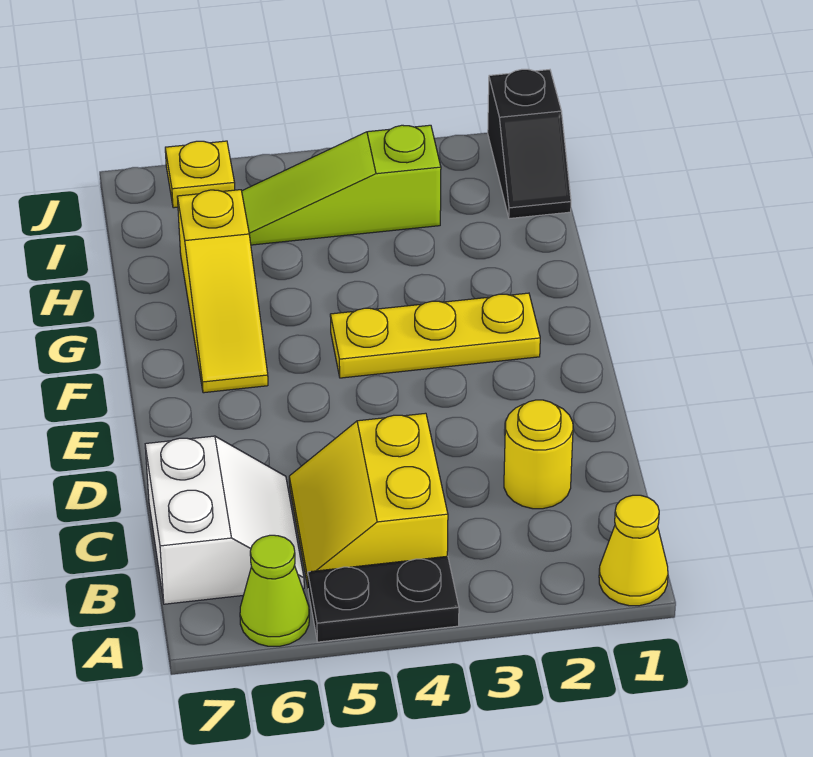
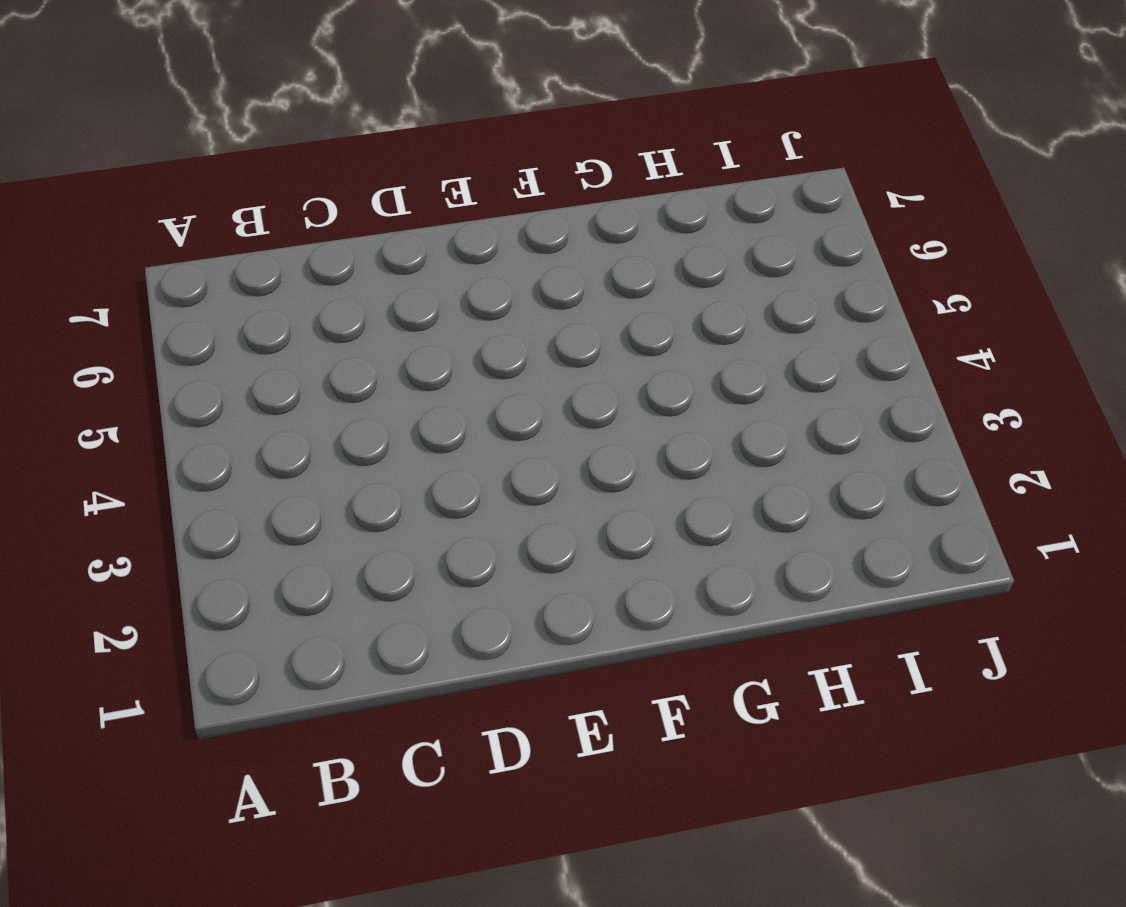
none -> yellow 1x1 cone [599,495,668,606]
none -> black 1x2 plate [308,556,459,642]

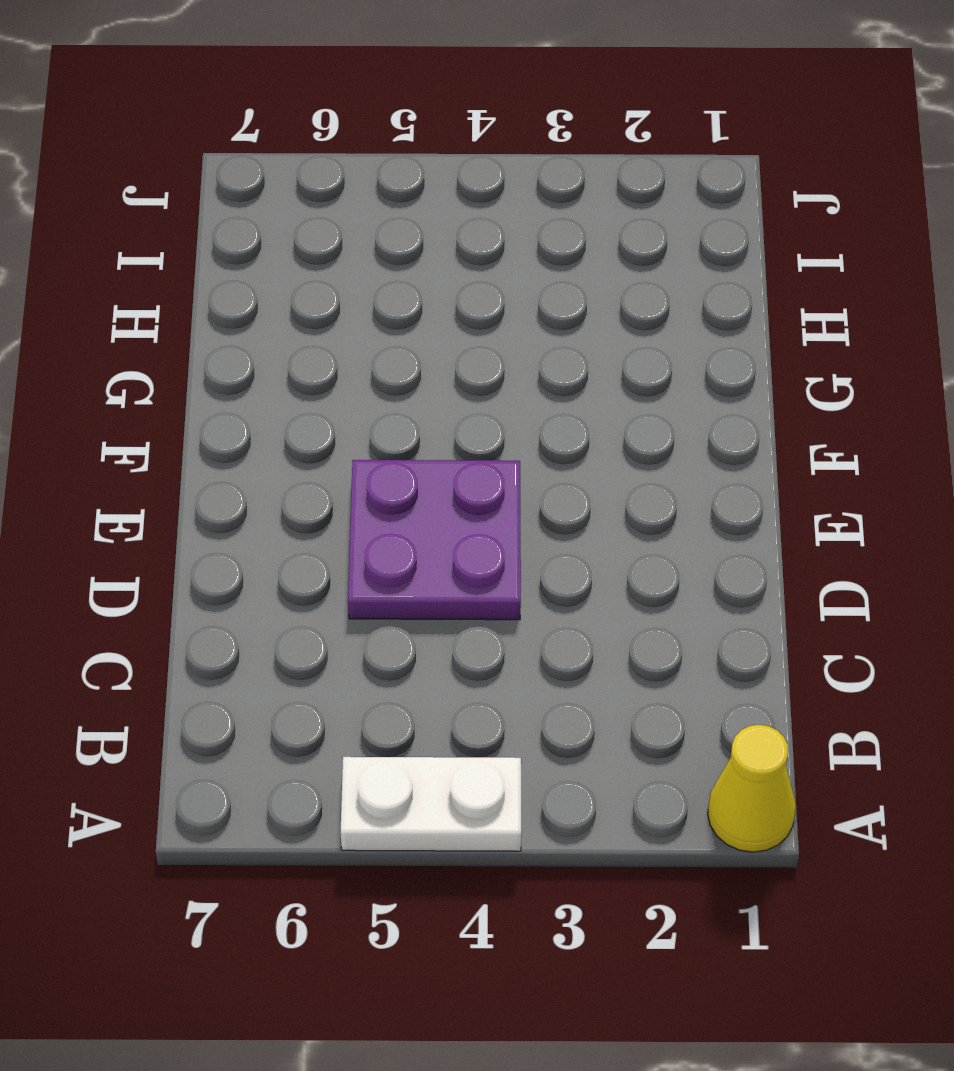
white 1x2 plate [340,757,521,851] -> black 1x2 plate [308,556,459,642]
purple 2x2 plate [348,460,521,620] -> none
none -> lime 1x1 cone [240,535,309,646]
none -> yellow 2x2 slope [289,413,448,586]

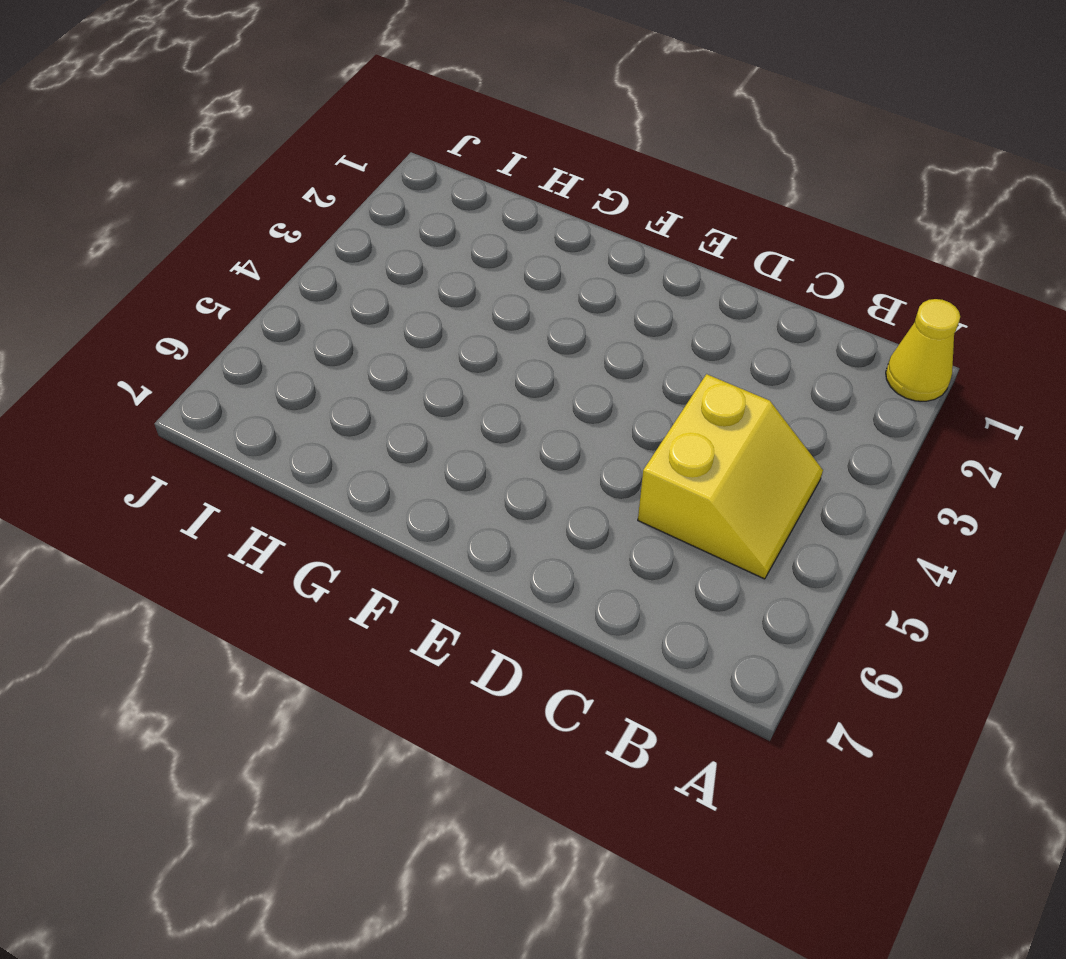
yellow 2x2 slope [638,374,823,579] -> yellow 2x2 slope turned to [289,413,448,586]
none -> black 1x2 plate [308,556,459,642]
none -> lime 1x1 cone [240,535,309,646]

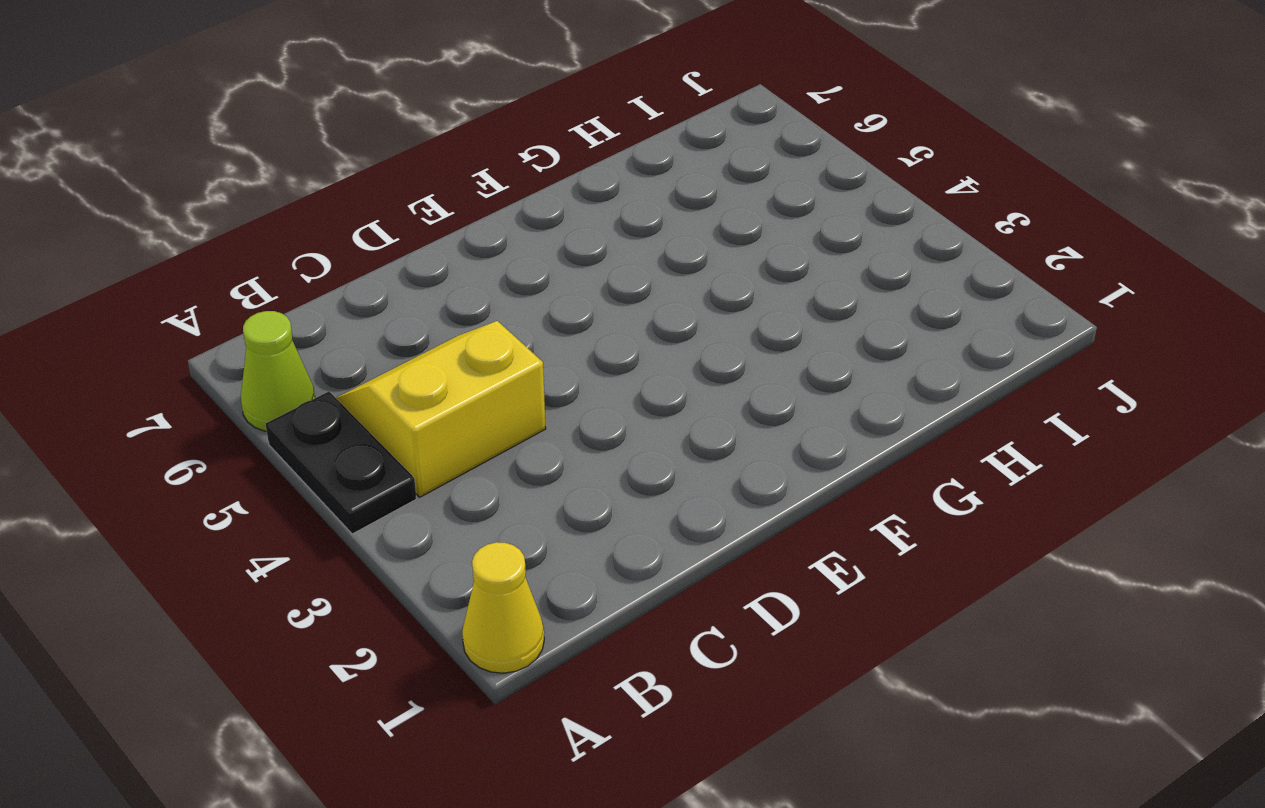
none -> white 2x2 slope [145,436,304,604]
none -> yellow 1x1 round brick [504,400,573,509]

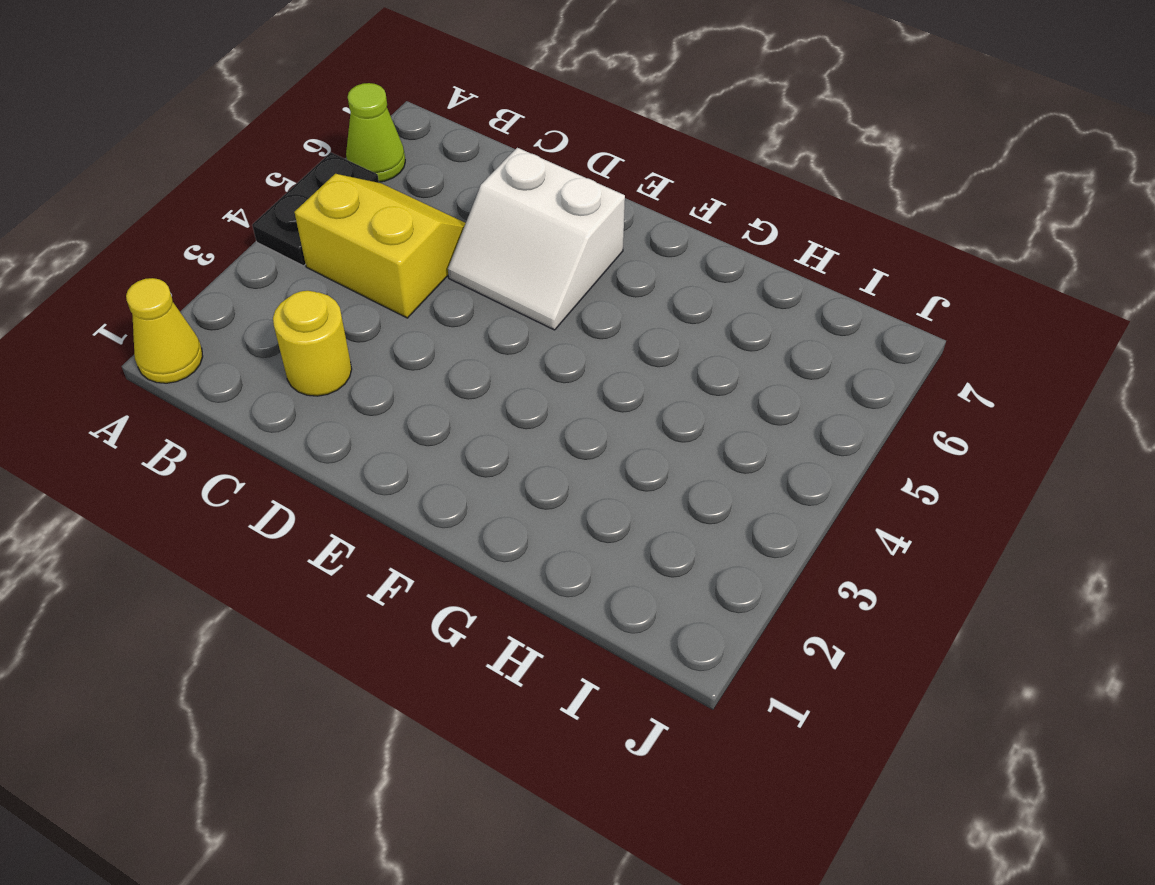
white 2x2 slope [448,148,625,330] -> white 2x2 slope moved to [145,436,304,604]
none -> yellow 1x3 plate [330,293,540,378]
none -> yellow 1x3 slope [177,190,268,393]

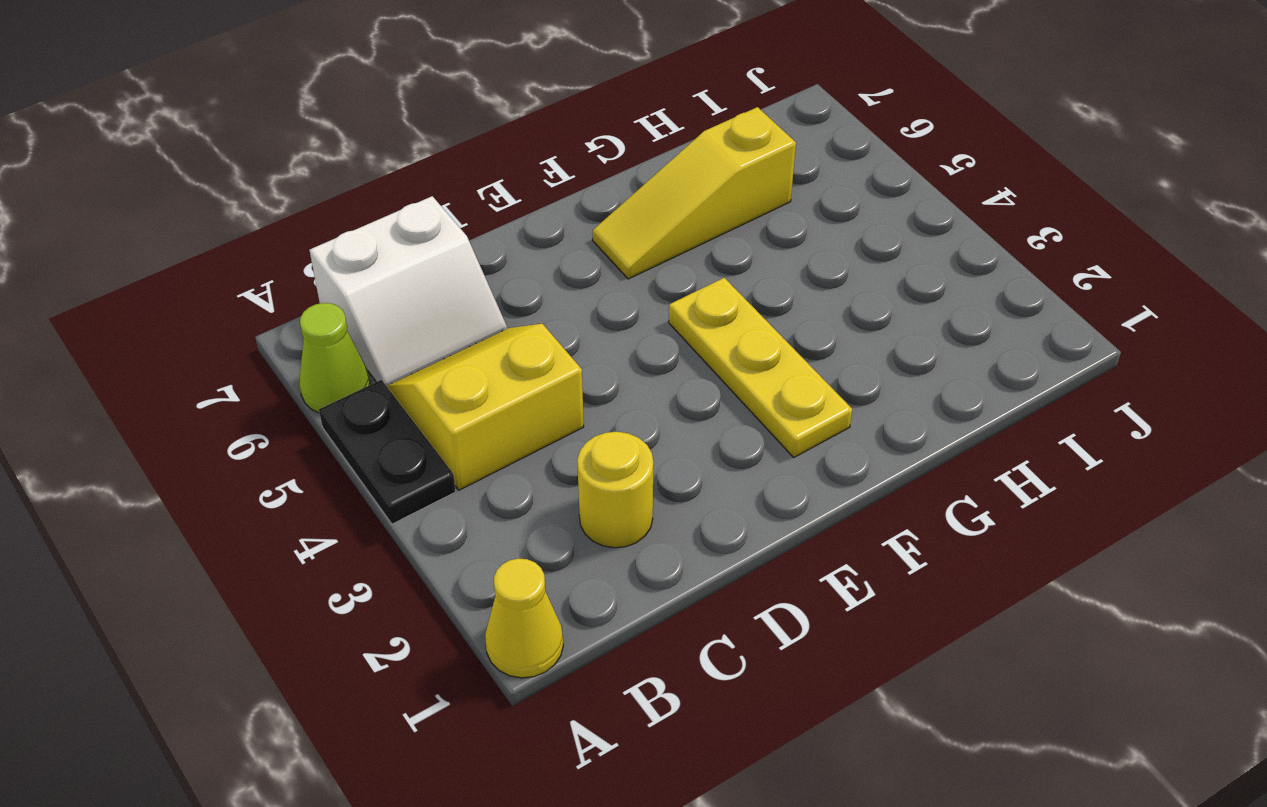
none -> black 1x2 slope [488,69,571,219]
none -> lime 1x3 slope [242,125,441,245]

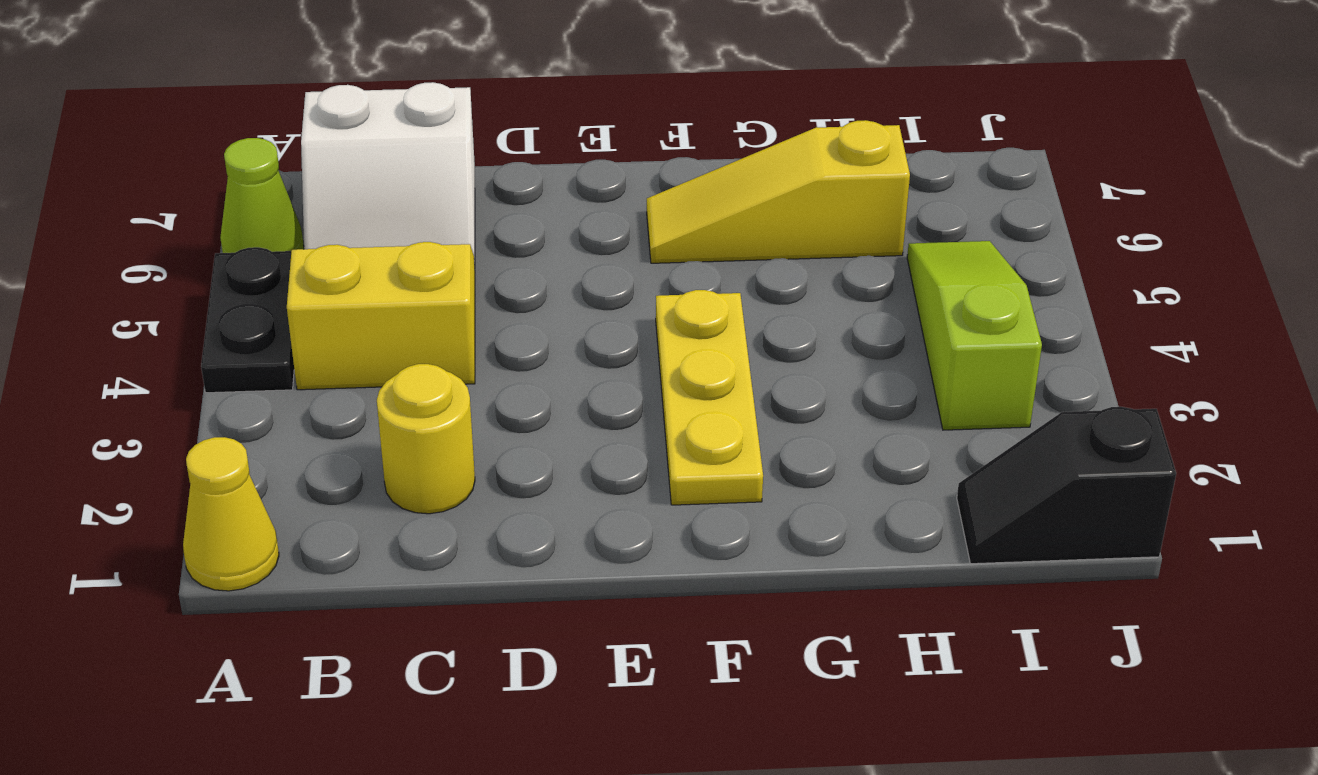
none -> yellow 1x1 plate [165,141,235,208]

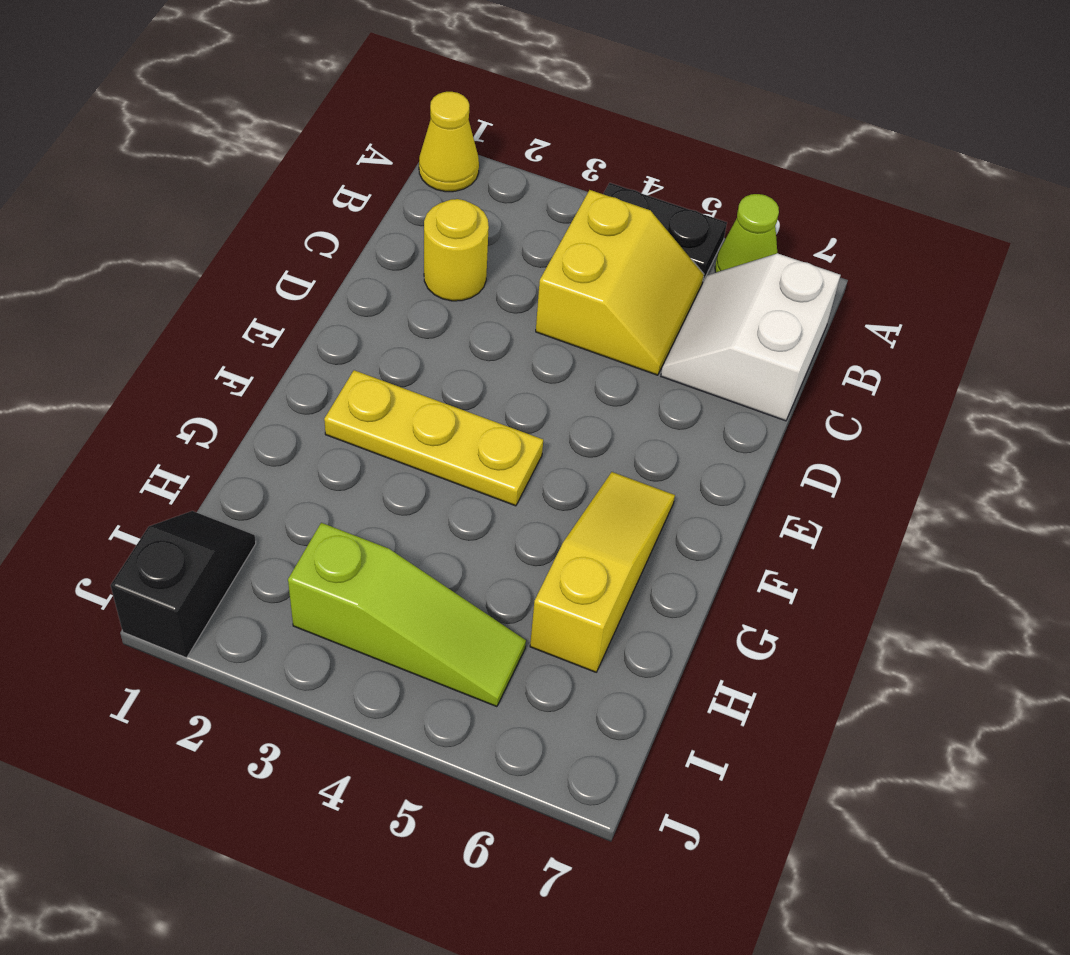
none -> yellow 1x1 plate [165,141,235,208]

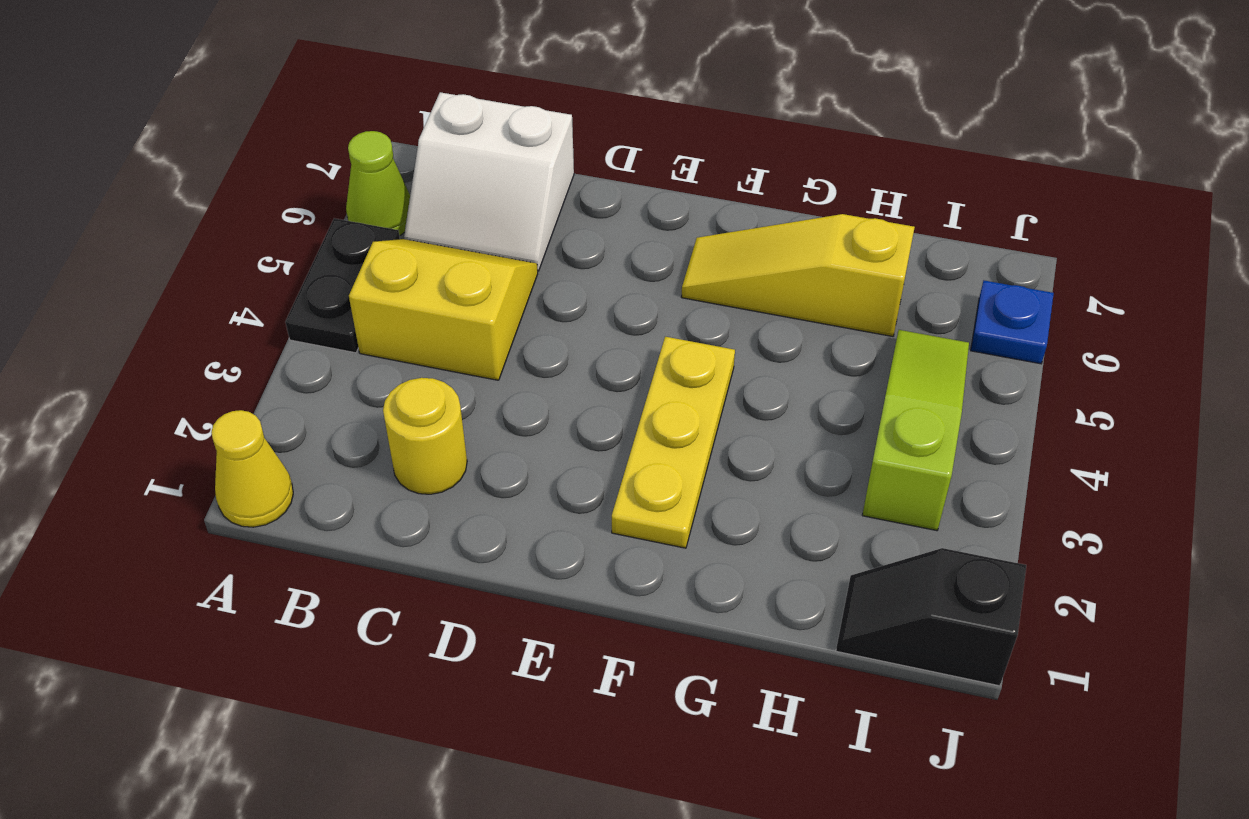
blue 1x1 plate [971,281,1054,364] -> yellow 1x1 plate [165,141,235,208]

